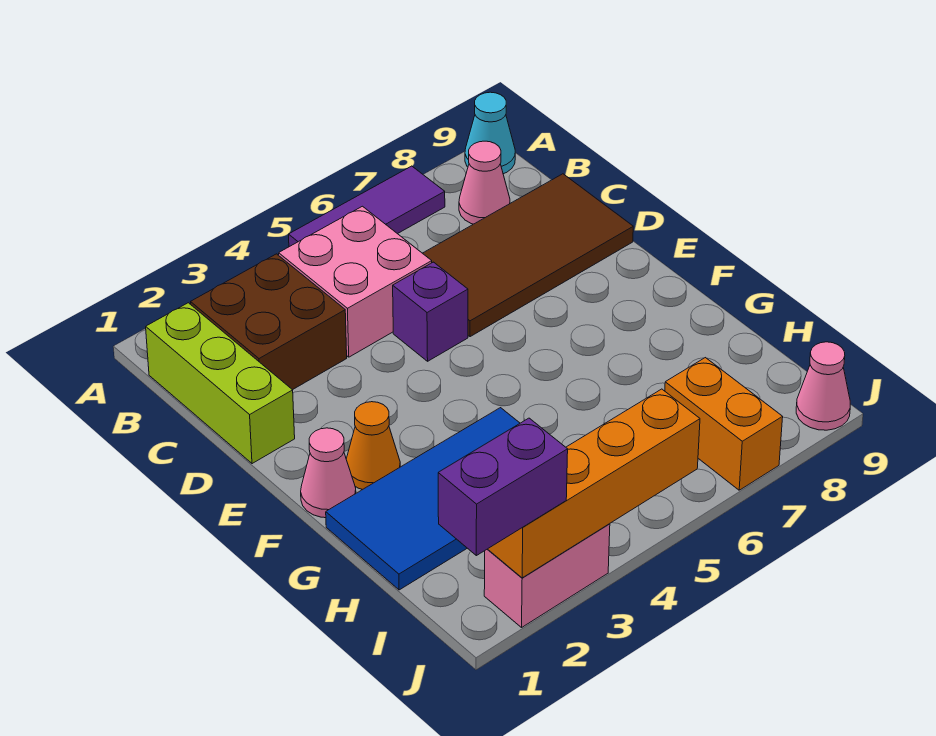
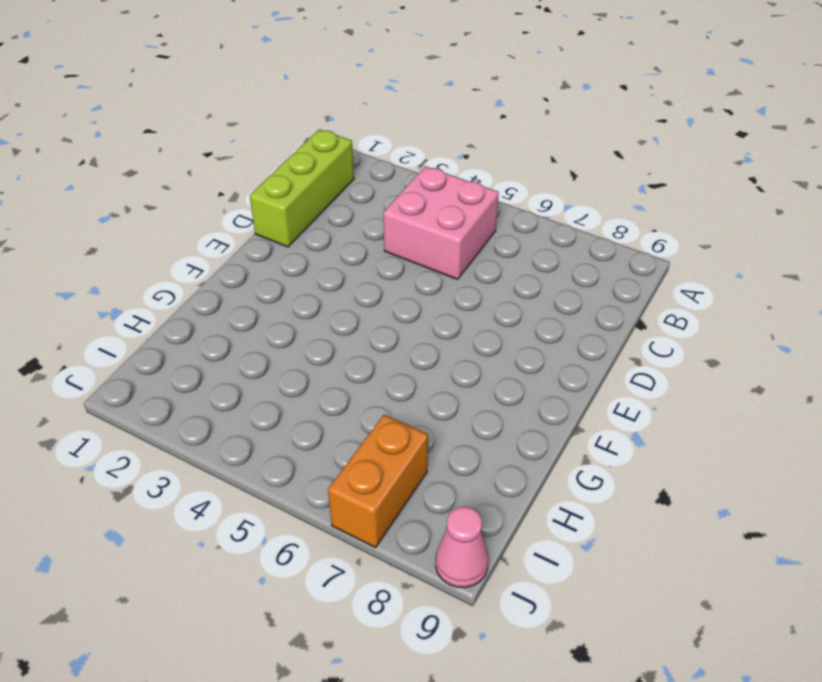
none -> purple 1x3 tile [289,166,445,247]
none -> cyan 1x1 cone [465,92,515,174]
none -> brown 2x2 brick [191,254,347,390]

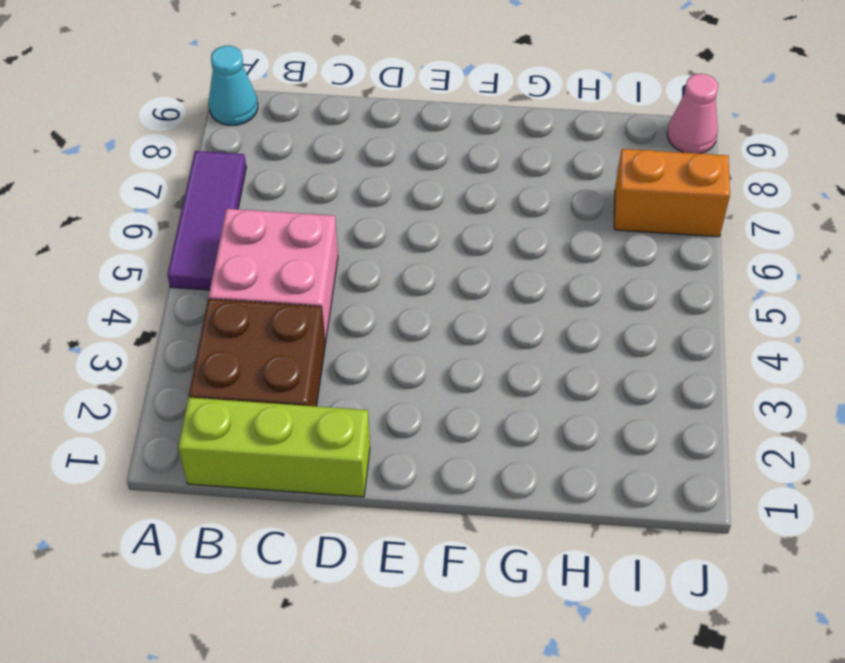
none -> pink 1x1 cone [459,141,510,224]
none -> brown 2x4 tile [423,174,633,337]
none -> purple 1x1 brick [393,262,468,361]

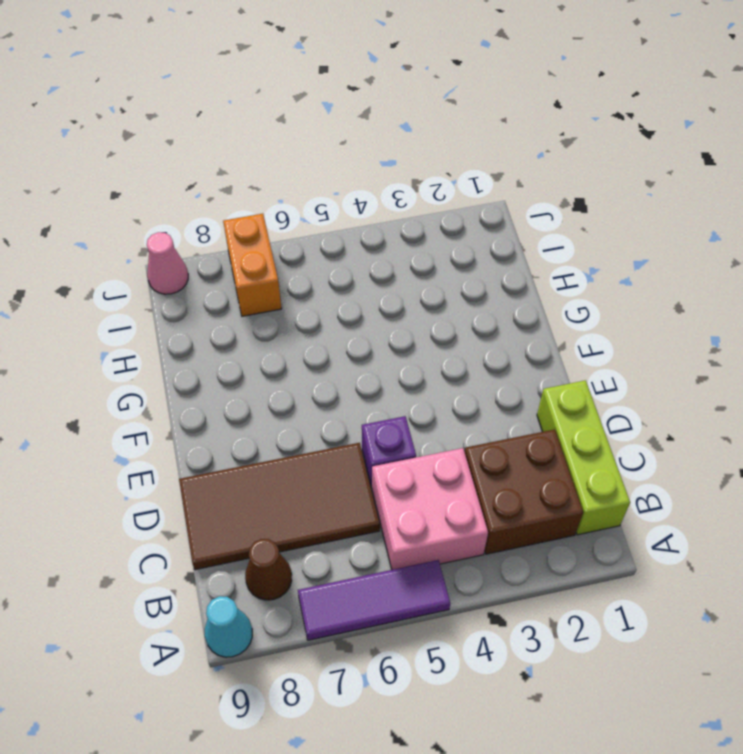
brown 1x1 cone [245,539,292,600] -> pink 1x1 cone [459,141,510,224]
none -> pink 1x1 cone [301,428,356,518]
none -> orange 1x1 cone [346,402,400,490]
none -> blue 2x4 tile [326,408,520,590]

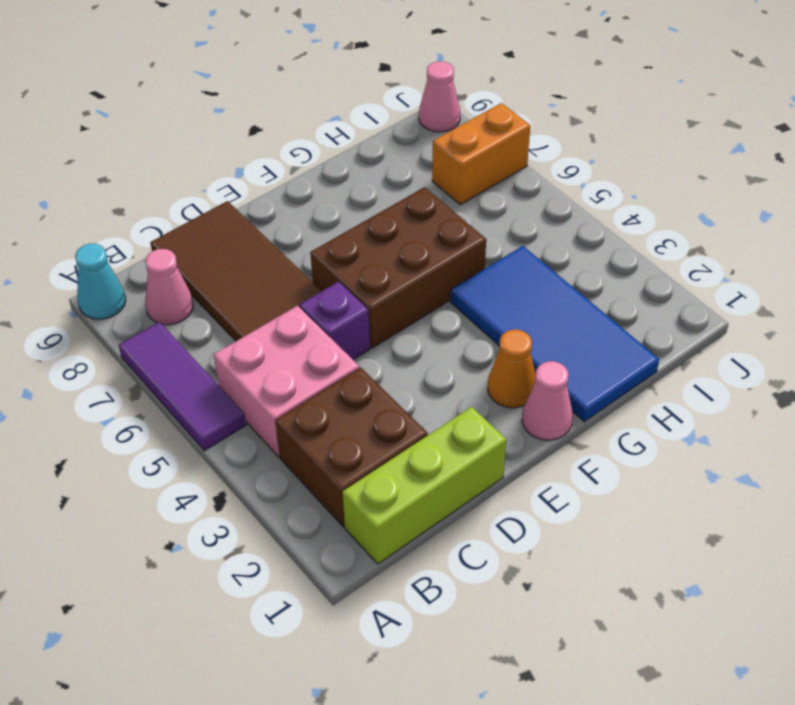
brown 2x3 brick [310,187,486,348] -> none
none -> pink 1x2 brick [484,524,610,627]
none -> orange 1x4 brick [488,389,700,578]
none -> purple 1x2 brick [438,418,568,556]

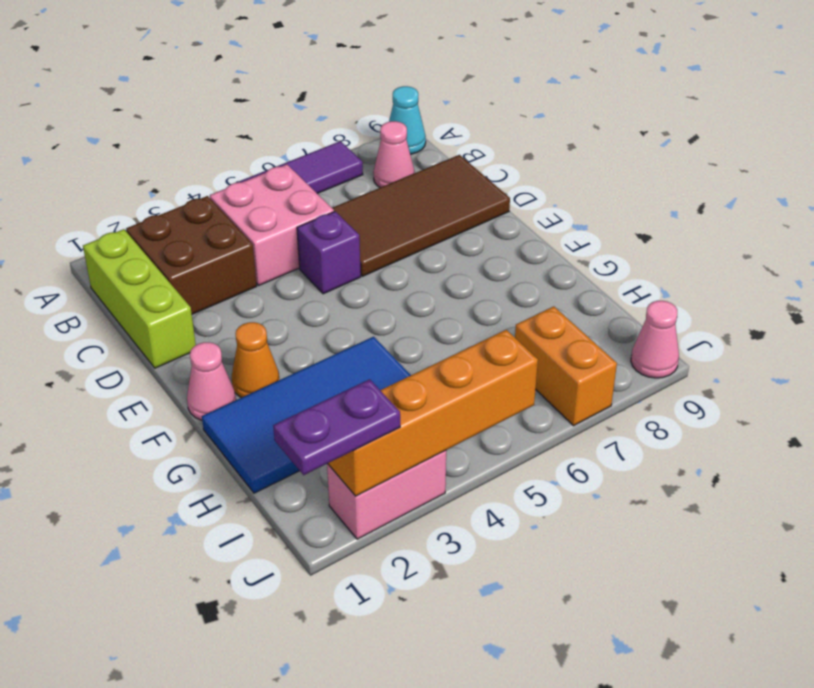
purple 1x2 plate [273,379,400,475] -> purple 1x2 brick [438,418,568,556]

